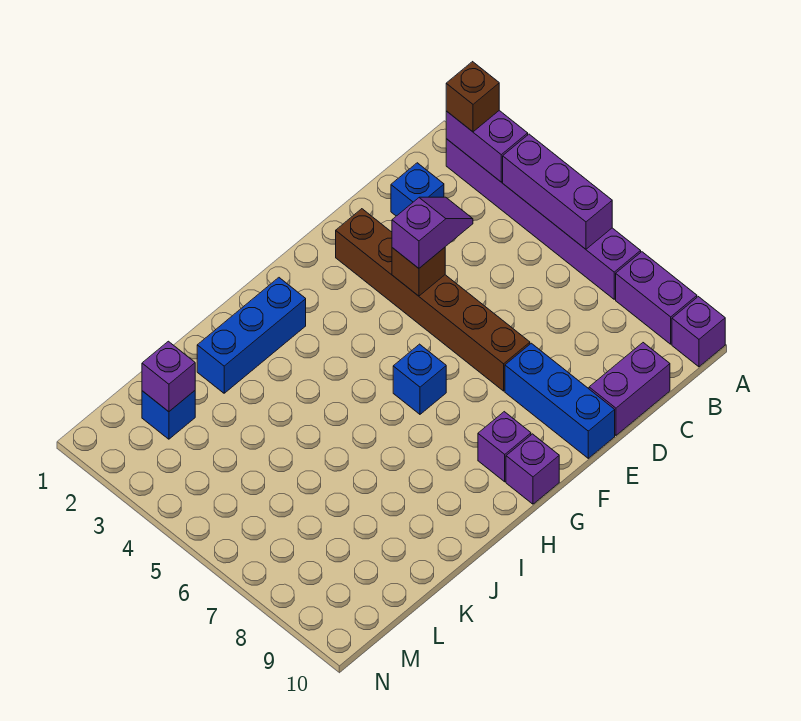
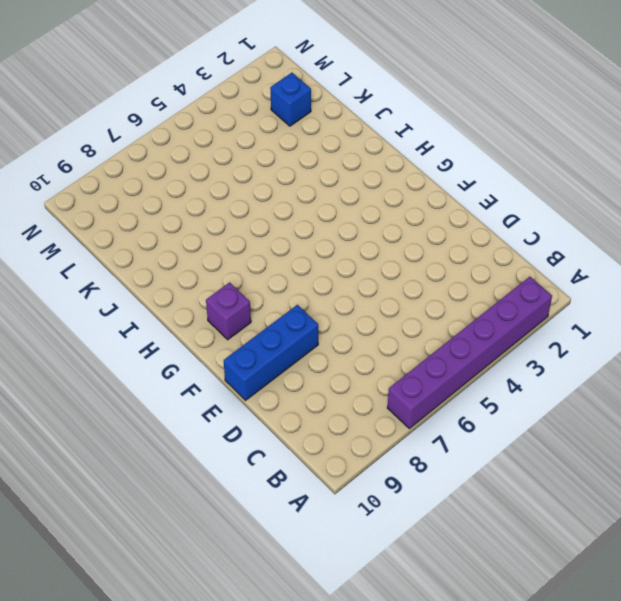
none -> purple 1x2 brick [616,252,697,344]
none -> purple 1x1 brick [672,297,725,367]
none -> blue 1x1 brick [391,163,444,216]

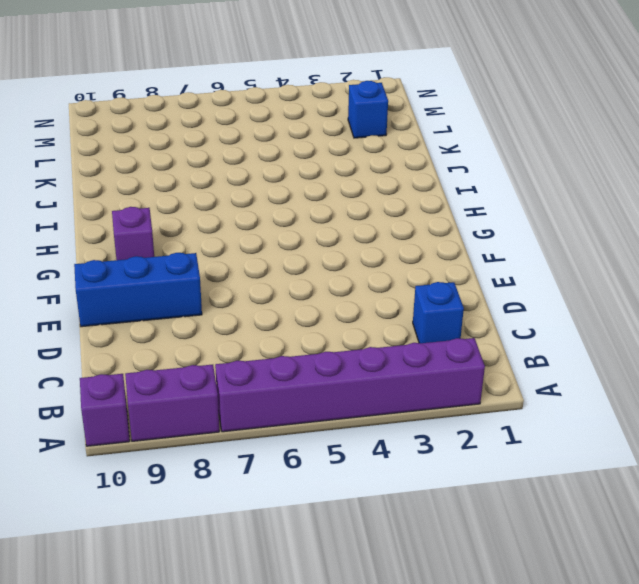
none -> purple 1x2 brick [589,343,670,435]
none -> brown 1x6 brick [336,209,530,391]
none -> blue 1x1 brick [393,344,446,414]

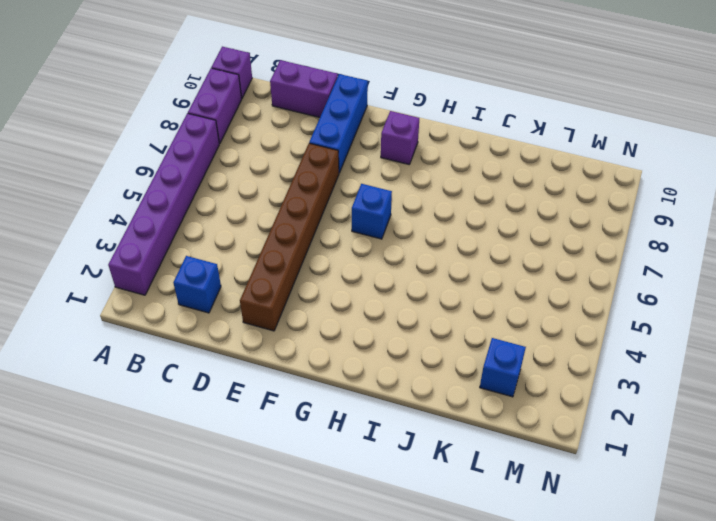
none -> purple 1x1 brick [506,434,559,504]
none -> blue 1x3 brick [197,278,306,393]
none -> purple 1x2 brick [446,111,528,182]

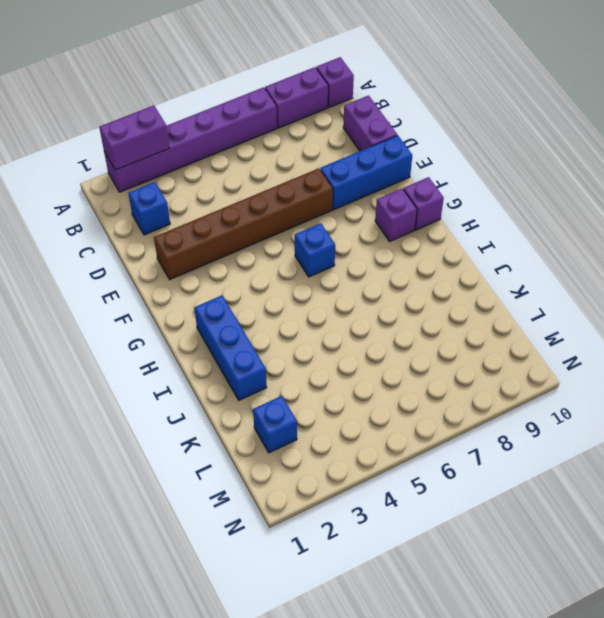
none -> purple 1x3 brick [503,134,612,249]
none -> brown 1x1 brick [392,247,445,296]
none -> purple 1x1 brick [142,341,195,412]

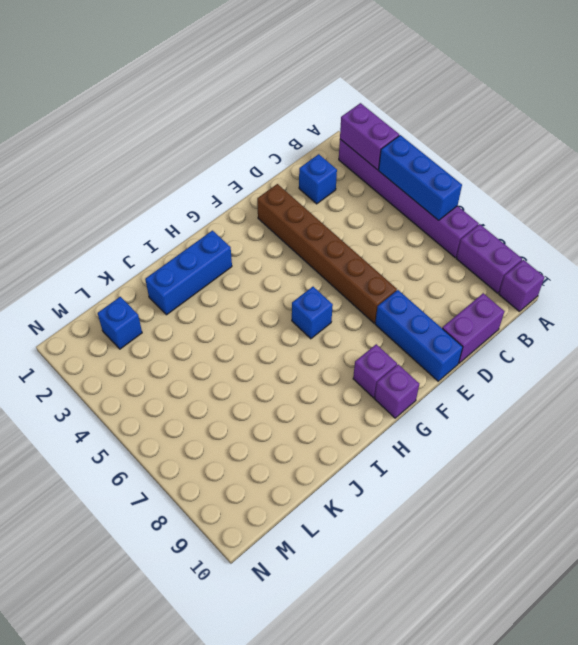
blue 1x3 brick [379,135,462,220] -> purple 1x3 brick [503,134,612,249]
none -> brown 1x1 brick [392,247,445,296]
none -> purple 1x1 brick [142,341,195,412]
none -> brown 1x1 brick [446,62,499,132]

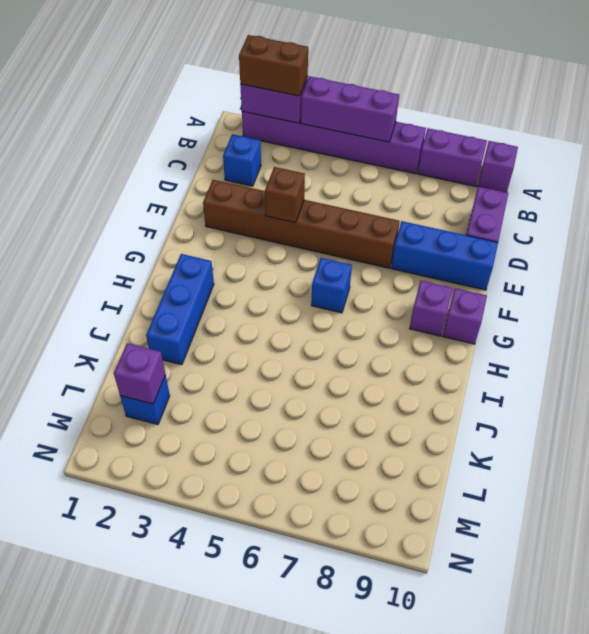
brown 1x2 brick [239,35,308,96] -> brown 1x1 brick [446,62,499,132]
none -> purple 1x2 slope [392,197,473,268]

